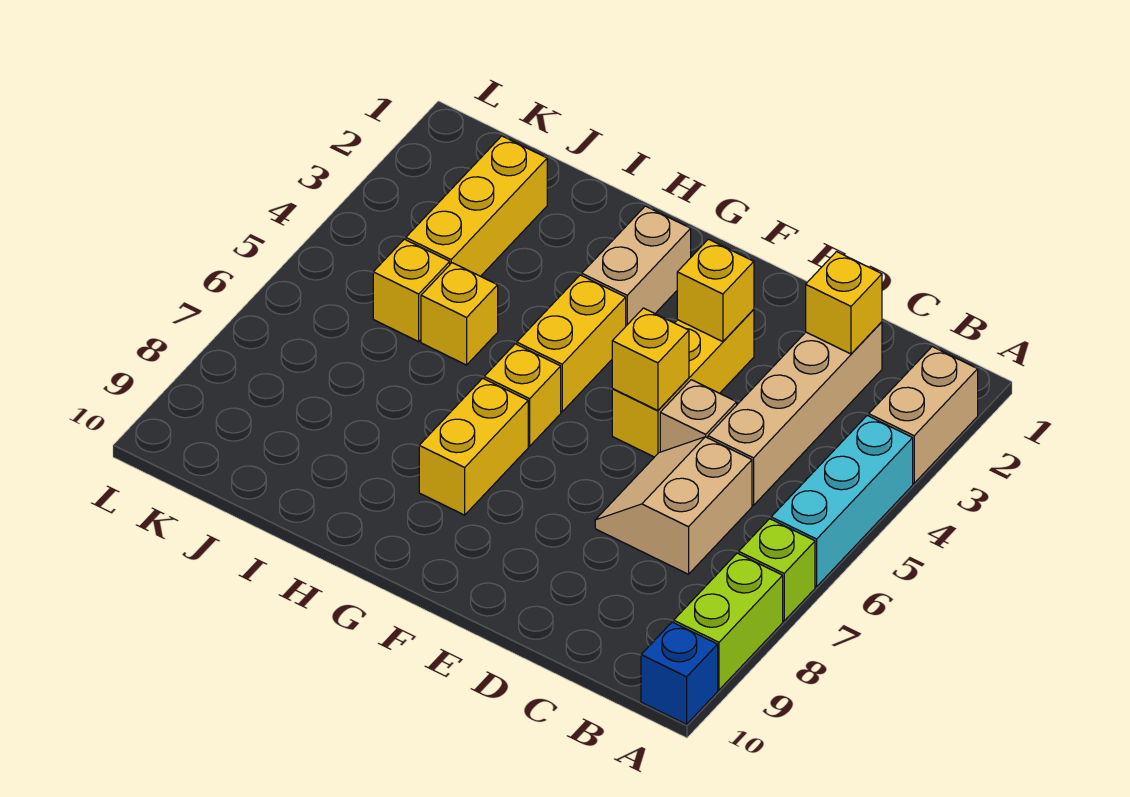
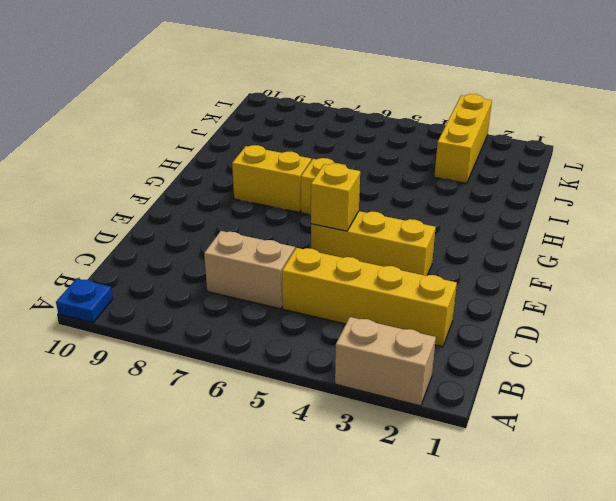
blue 1x1 plate [56,278,113,323] -> blue 1x1 brick [641,622,718,724]
yellow 1x4 brick [282,248,457,347] -> tan 1x4 brick [708,322,882,505]
yellow 1x3 brick [434,94,492,183] -> yellow 1x3 brick turned to [406,136,547,276]
none -> cyan 1x3 brick [771,415,913,587]
none -> lime 1x1 brick [739,519,815,621]
none -> lime 1x2 brick [674,553,783,690]

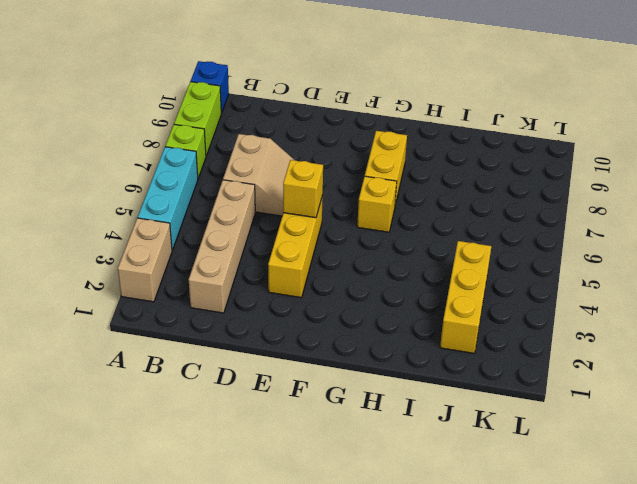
none -> tan 1x1 brick [660,380,737,452]
none -> tan 1x2 brick [582,206,691,326]
none -> yellow 1x2 brick [517,275,626,412]

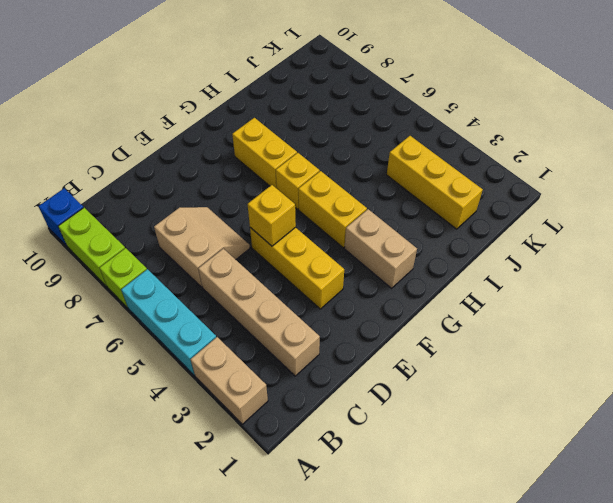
none -> tan 1x1 brick [660,380,737,452]
none -> yellow 1x1 brick [421,263,498,365]
none -> yellow 1x1 brick [373,239,450,342]

